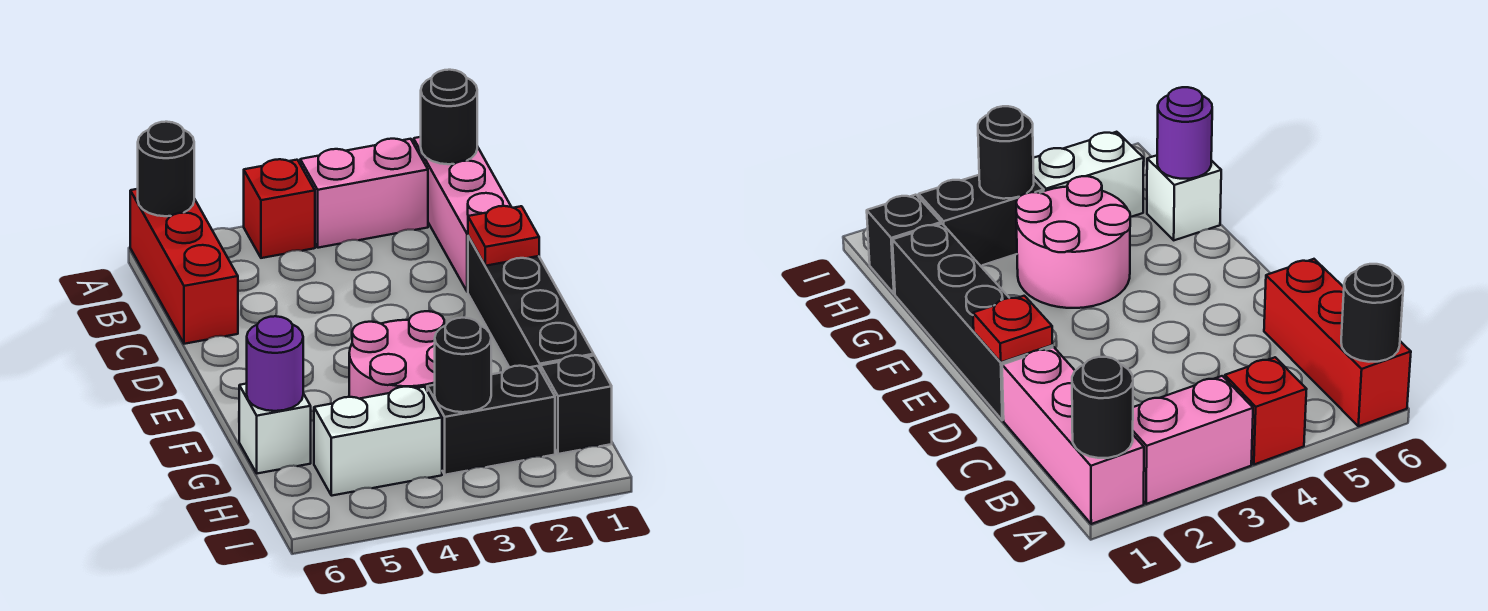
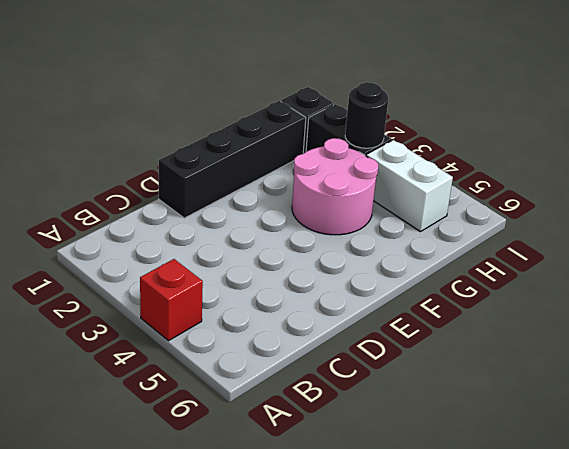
none -> pink 1x3 brick [414,137,511,292]
none -> pink 1x2 brick [300,139,428,248]
none -> red 1x3 brick [130,189,238,344]

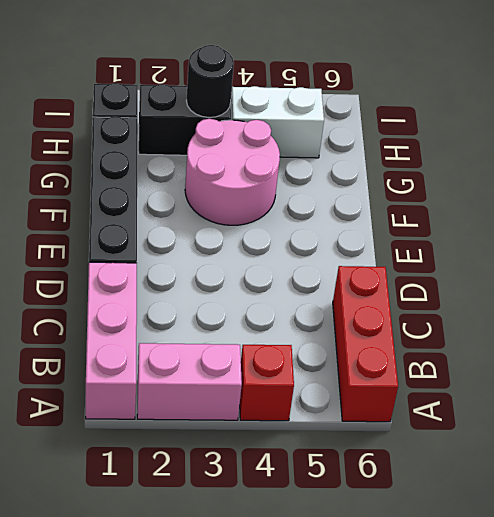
none -> white 1x1 brick [239,384,311,474]
none -> black 1x1 round brick [421,70,477,164]
none -> black 1x1 round brick [138,122,194,216]

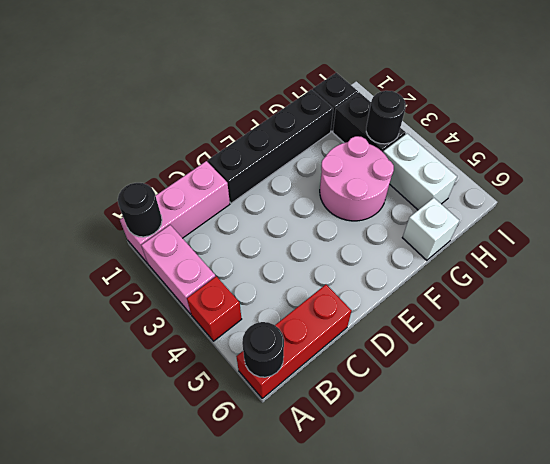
none -> red 1x1 plate [468,206,539,266]
none -> purple 1x1 round brick [247,316,303,411]

